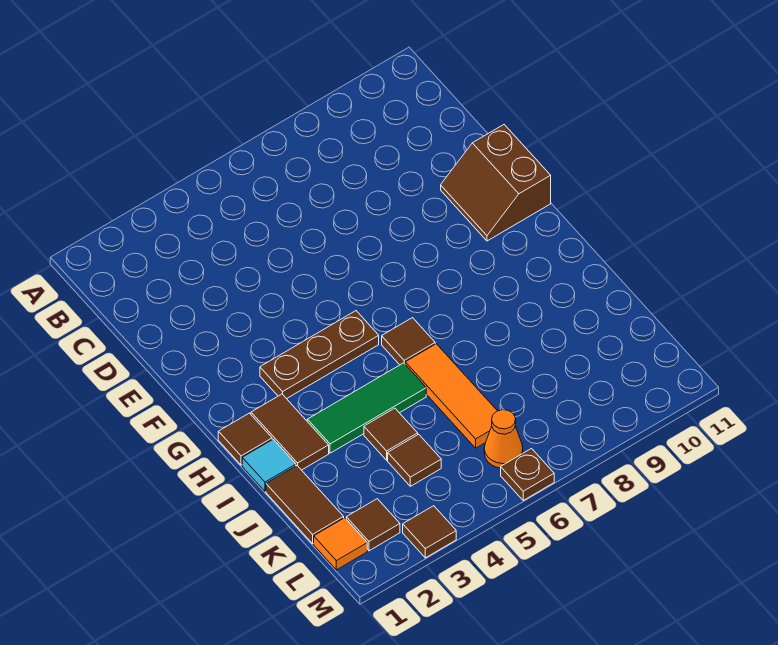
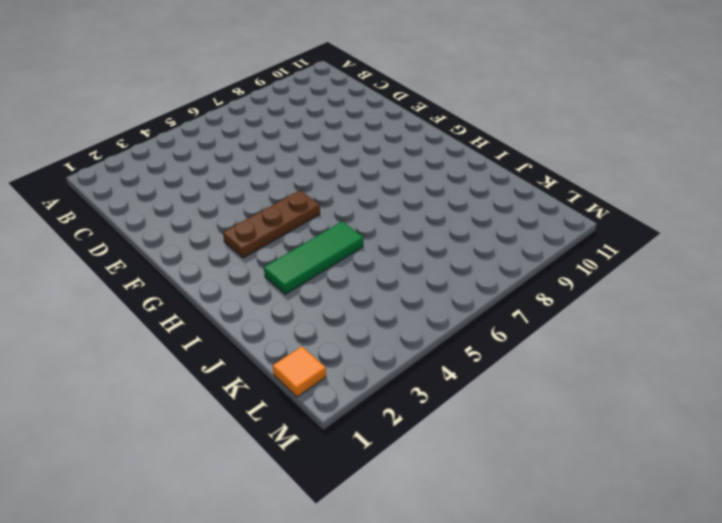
none -> brown 2x2 slope [441,125,551,241]
none -> brown 1x1 tile [218,413,272,465]
none -> brown 1x2 tile [251,394,329,470]

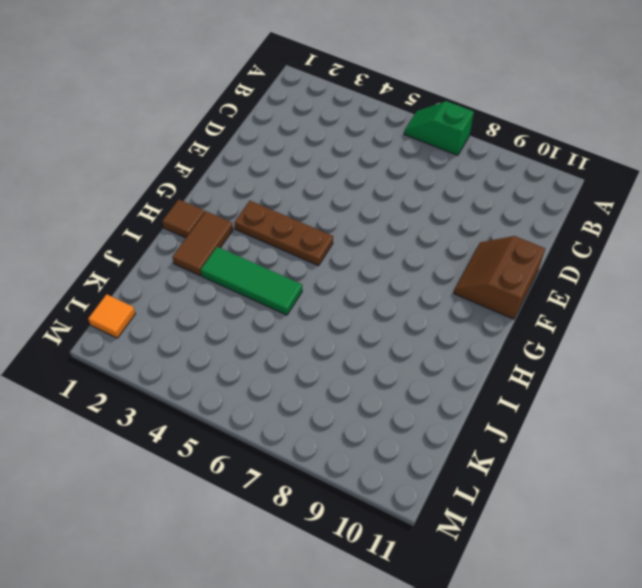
green 1x2 slope [404,101,474,155] -> none
none -> brown 1x1 tile [382,318,435,365]
none -> cyan 1x1 tile [242,439,296,491]
none -> orange 1x3 tile [405,344,497,448]

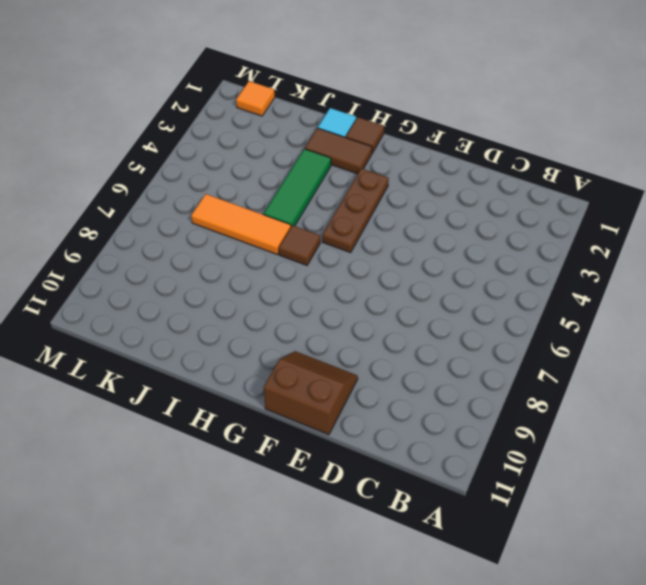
none -> brown 1x2 tile [266,466,344,544]
none -> brown 1x1 tile [364,408,418,460]
none -> brown 1x1 tile [388,434,441,486]

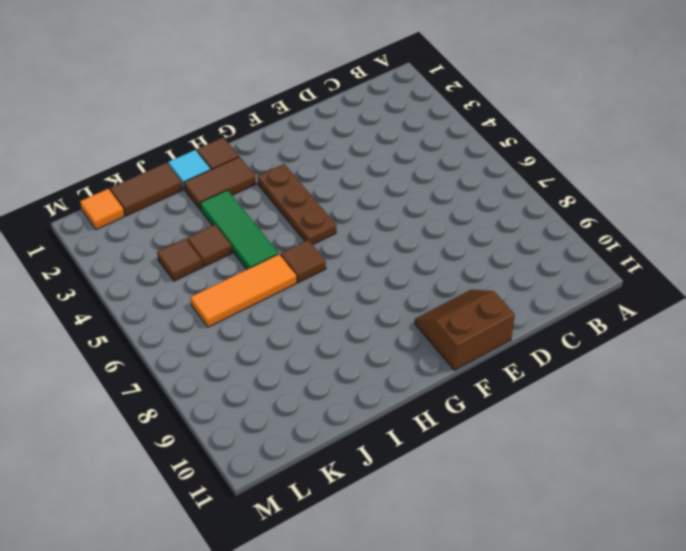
none -> brown 1x1 tile [346,499,400,551]
none -> orange 1x1 cone [484,410,523,468]
none -> brown 1x1 tile [403,506,456,558]

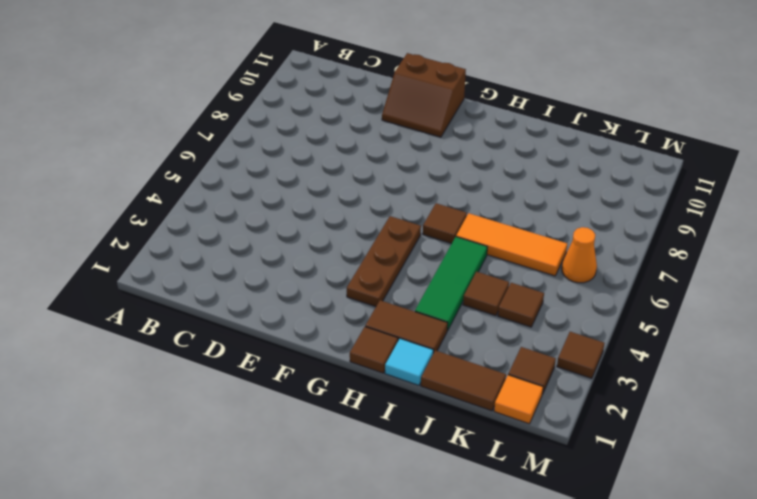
none -> brown 1x1 plate [501,449,554,500]

